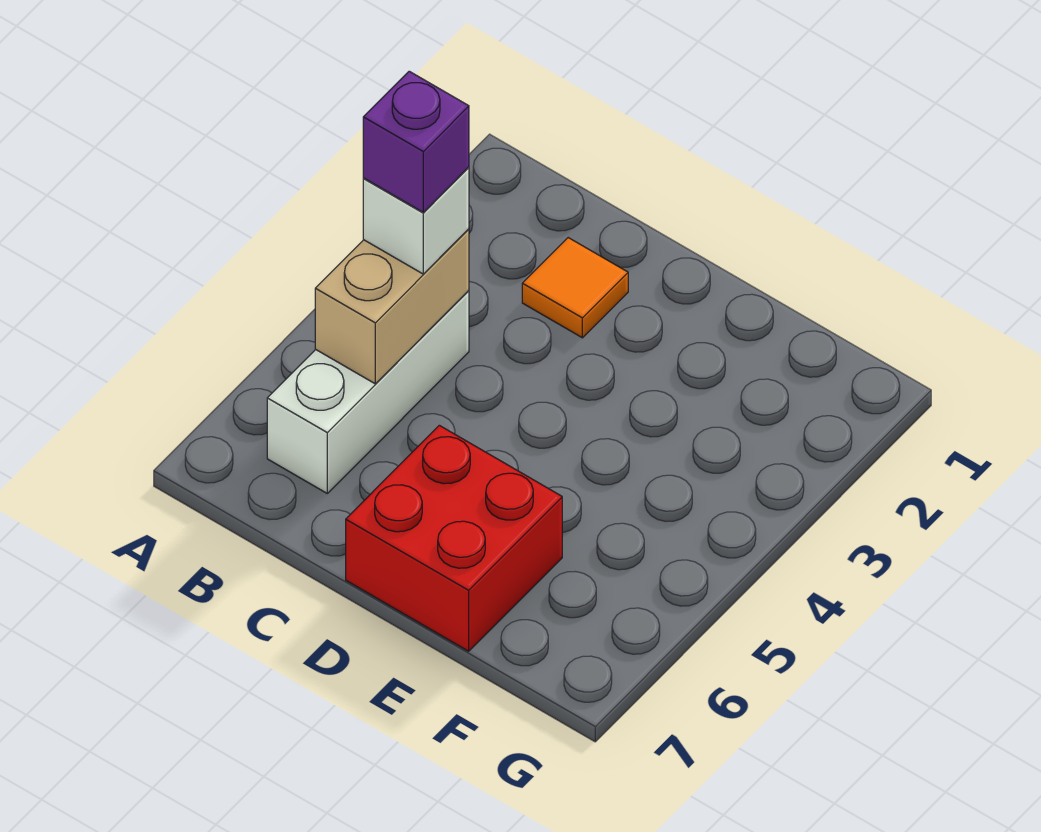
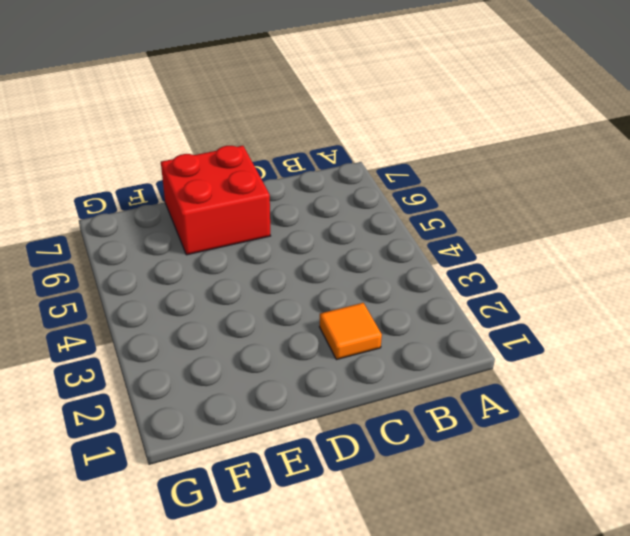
none -> white 1x3 brick [267,291,469,493]
none -> tan 1x2 brick [315,229,469,384]

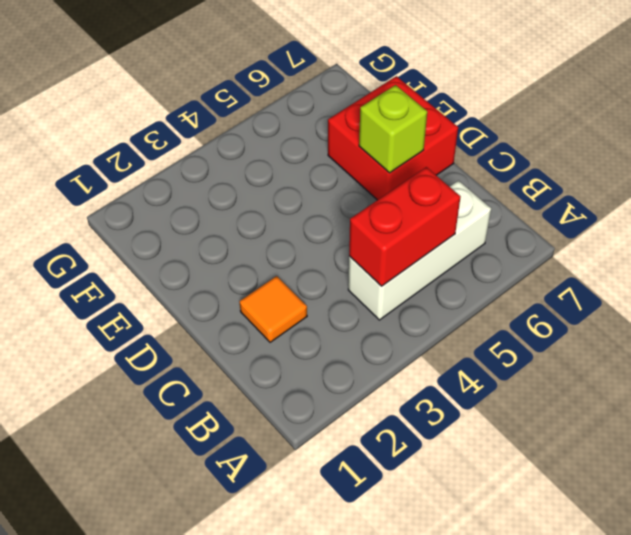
red 1x2 brick [349,167,460,286] -> tan 1x2 brick [315,229,469,384]
lime 1x1 brick [359,85,427,173] -> none
none -> white 1x1 brick [363,167,469,274]
none -> purple 1x1 brick [363,71,469,212]

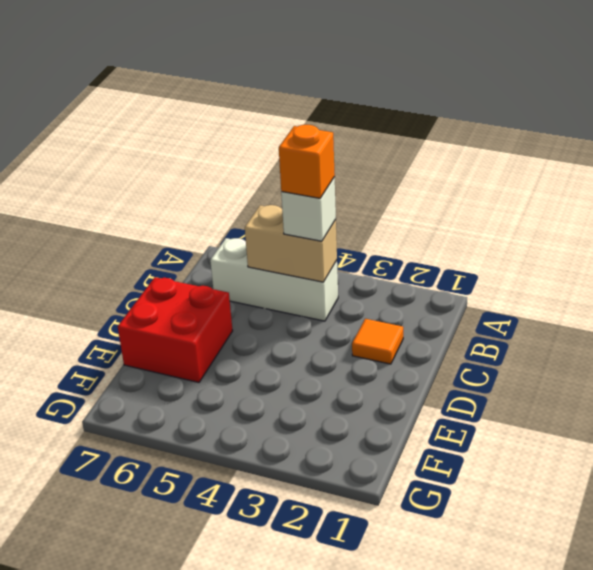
orange 1x1 brick [279,125,335,198] -> purple 1x1 brick [363,71,469,212]

